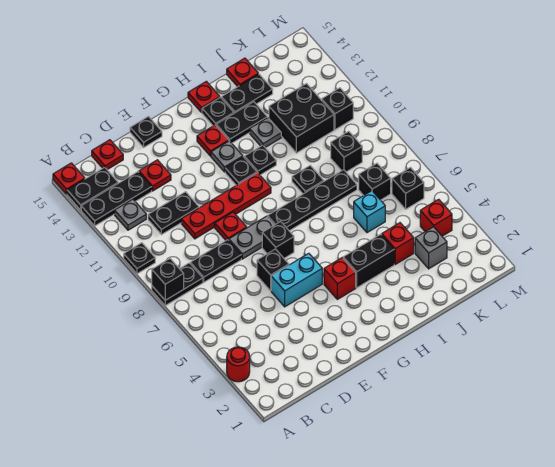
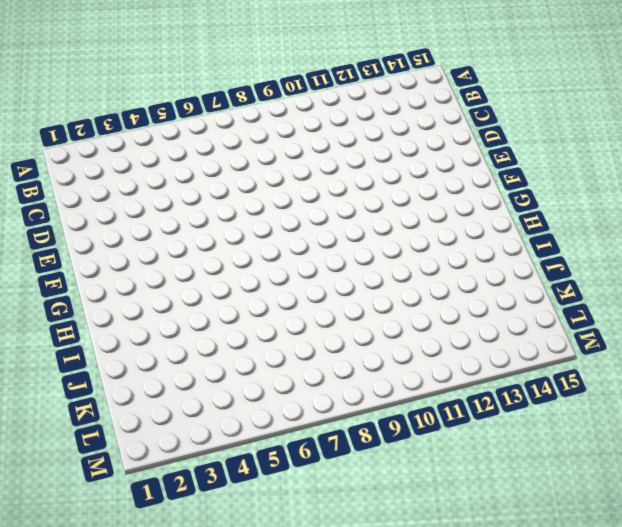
none -> red 1x1 round brick [227,347,250,382]
none -> black 1x2 plate [152,263,203,306]
none -> black 1x1 plate [124,243,155,274]
none -> black 1x3 plate [81,172,152,226]

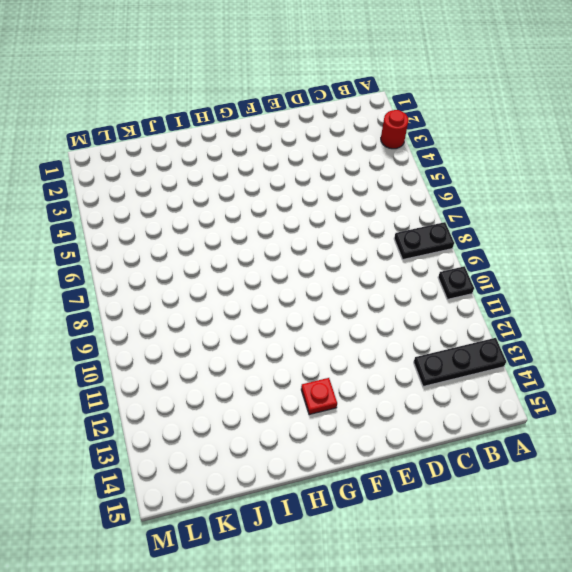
none -> black 1x2 plate [67,167,118,210]
none -> red 1x1 plate [53,163,85,194]
none -> grey 1x1 plate [115,199,146,230]
none -> black 1x2 plate [190,240,241,282]

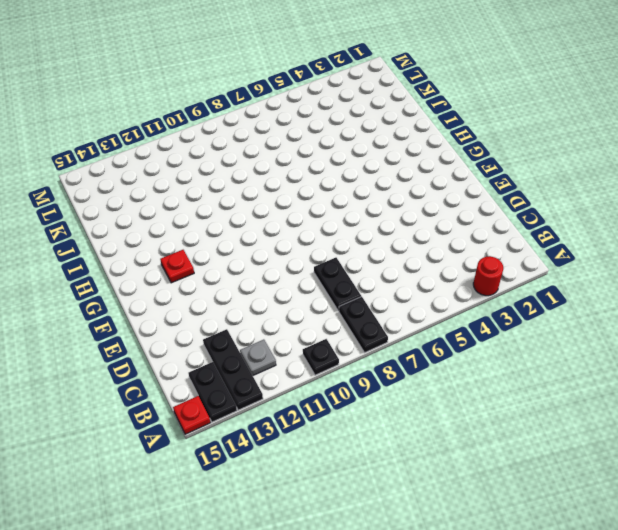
none -> black 1x2 plate [148,192,199,235]
none -> red 1x1 plate [92,140,123,170]
none -> red 1x4 plate [181,173,271,239]
none -> red 1x1 plate [139,160,171,191]

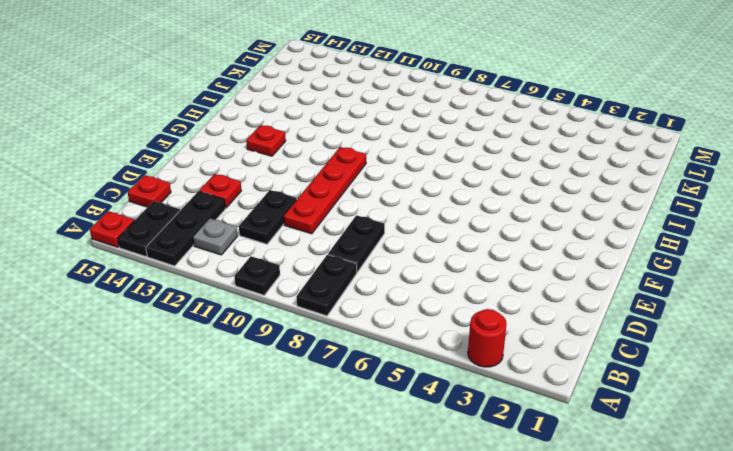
none -> cyan 1x2 brick [271,253,322,307]
none -> black 1x1 brick [257,249,289,291]
none -> grey 1x2 plate [229,216,274,259]
none -> red 1x1 plate [215,212,247,240]

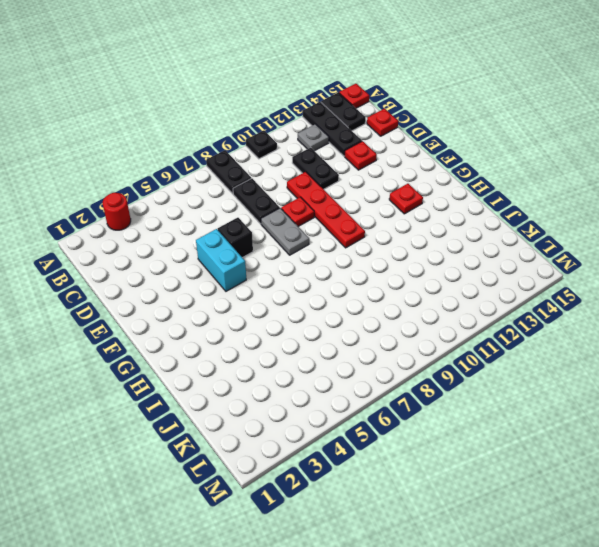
none -> black 1x1 plate [130,116,162,147]
none -> black 1x1 brick [262,221,294,258]
none -> red 1x1 brick [324,258,356,299]
none -> black 1x4 plate [267,170,357,231]

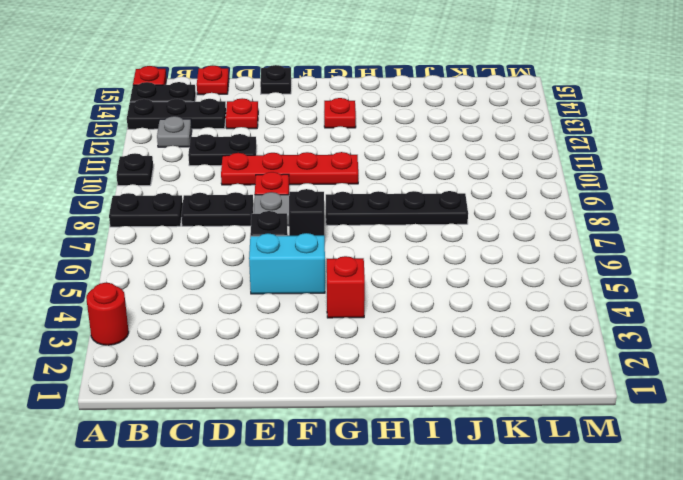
none -> black 1x1 plate [225,157,257,185]
none -> grey 1x1 plate [211,141,243,172]
none -> black 1x2 brick [343,234,394,288]
none -> black 1x1 plate [244,145,276,175]

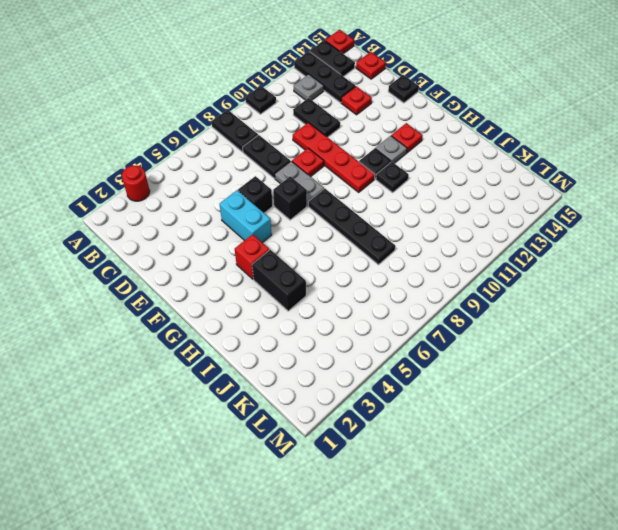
none -> black 1x2 plate [216,102,267,143]
none -> black 1x1 plate [202,97,234,126]
none -> red 1x1 plate [188,81,220,113]
none -> black 1x1 plate [292,165,324,194]

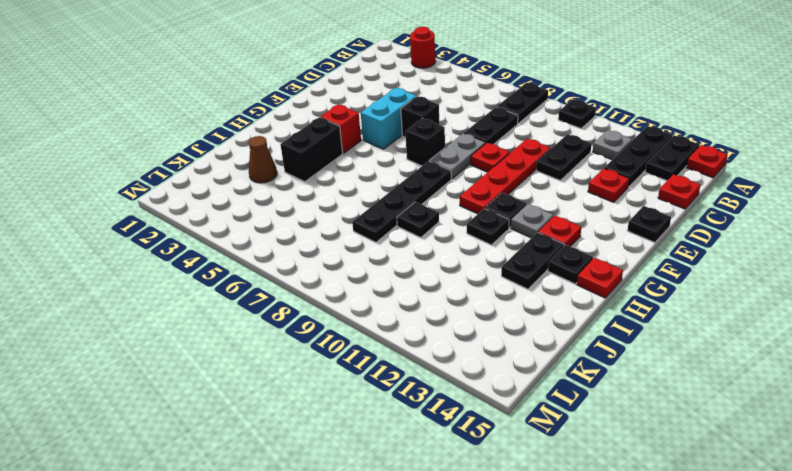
brown 1x1 cone [249,136,277,183] -> none
none -> grey 1x1 plate [250,118,281,147]
none -> black 1x2 plate [221,74,273,113]
none -> red 1x1 brick [382,223,414,264]
none -> cyan 1x1 brick [354,191,385,233]

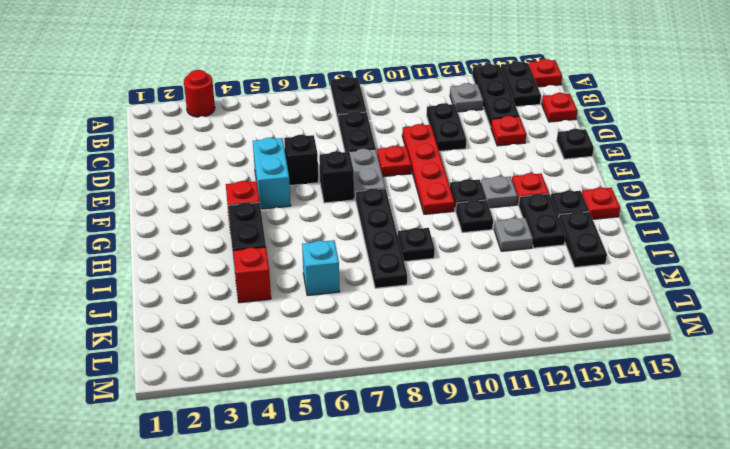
none -> black 1x1 plate [124,243,155,274]
none -> black 2x2 brick [269,84,334,153]
none -> red 1x1 plate [227,58,258,87]
none -> grey 1x1 brick [415,227,447,269]

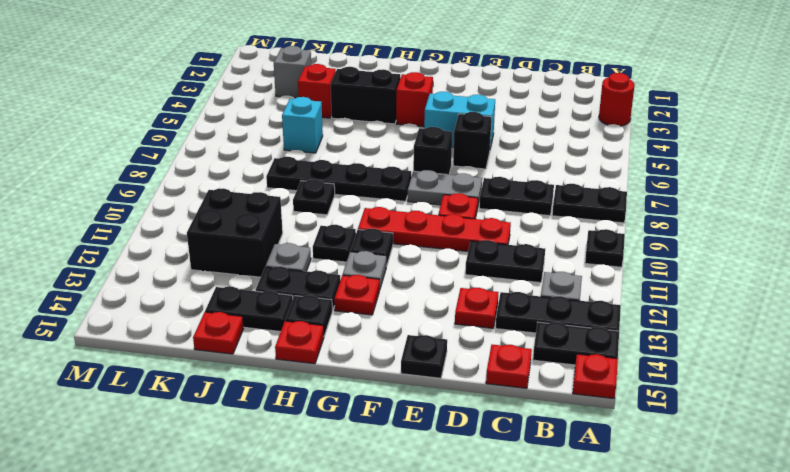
none -> black 1x1 brick [359,163,391,200]
none -> black 1x1 brick [331,131,362,172]
none -> red 1x1 brick [420,199,452,236]
none -> black 1x1 brick [392,168,424,209]

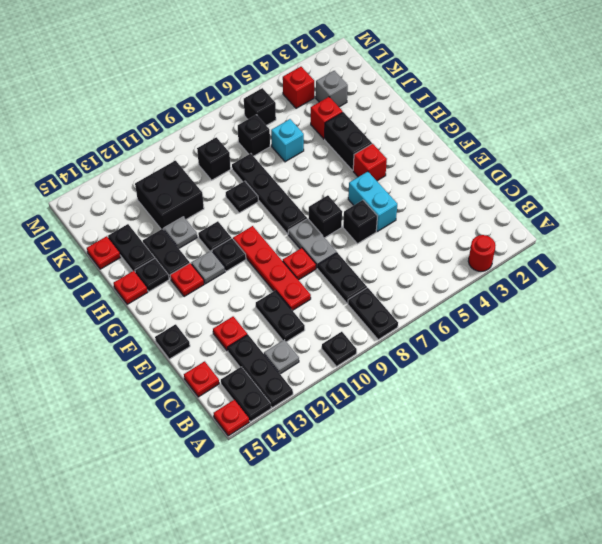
none -> black 1x1 brick [322,88,353,130]
none -> black 1x1 brick [152,259,184,300]

